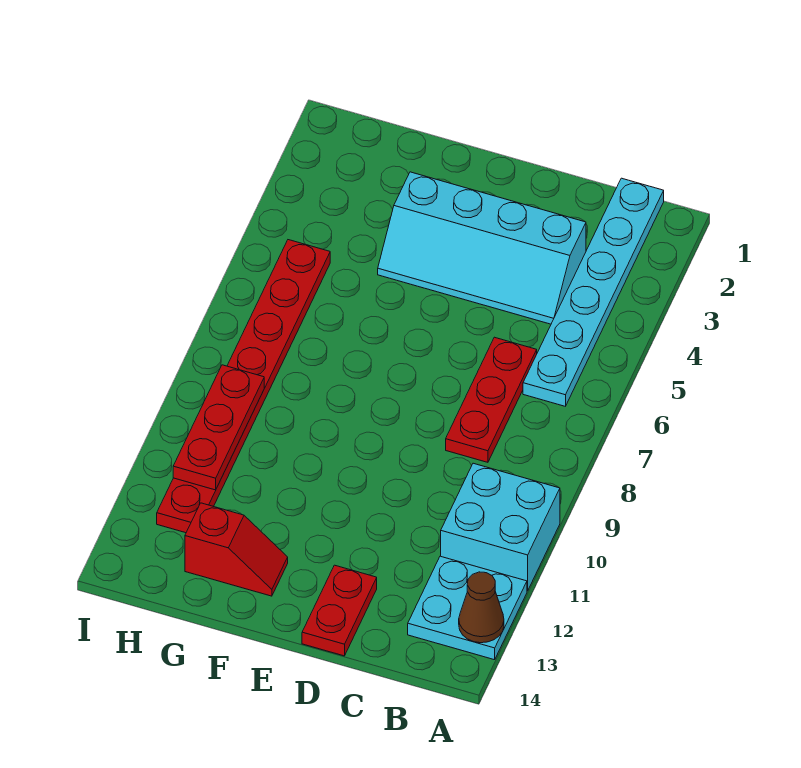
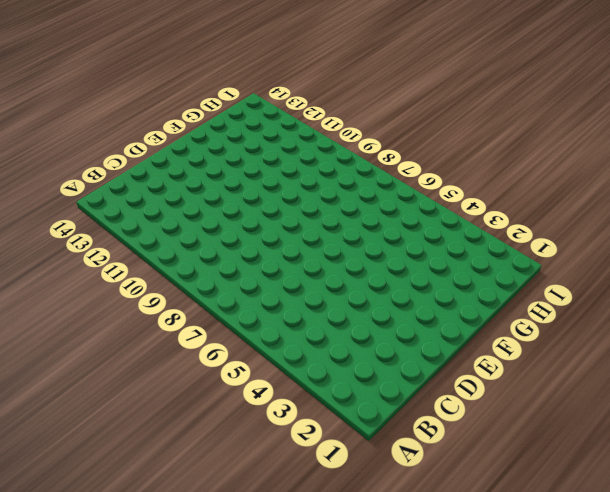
none -> cyan 2x2 brick [441,463,560,591]
none -> cyan 2x2 plate [408,556,527,660]

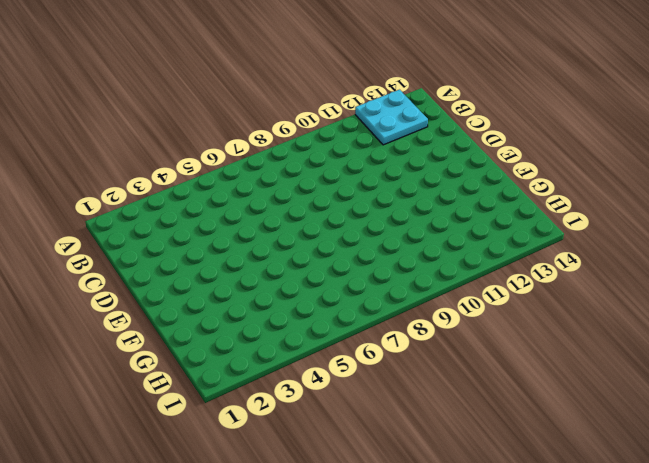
none -> cyan 2x2 brick [441,463,560,591]
none -> cyan 1x6 plate [523,178,664,406]

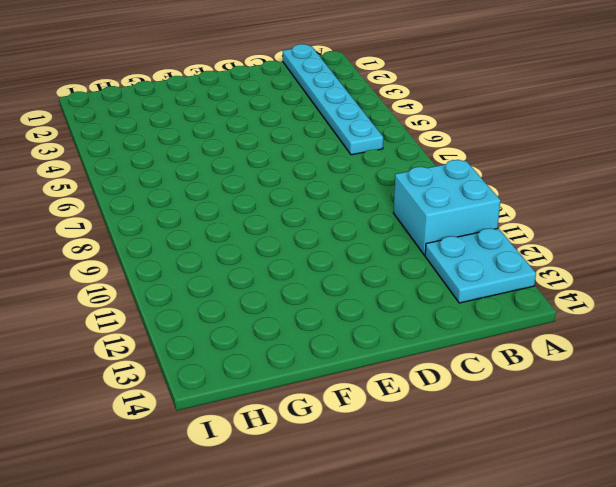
none -> cyan 2x4 slope [378,172,586,324]
none -> red 1x3 plate [446,337,537,462]

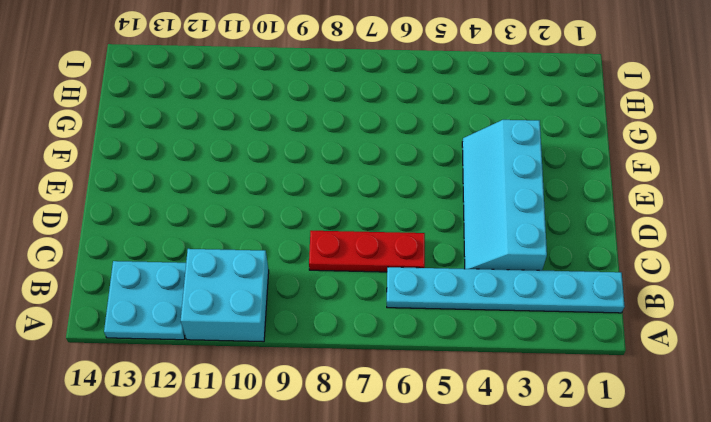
none -> red 1x2 plate [302,565,377,656]
none -> red 1x2 slope [185,503,288,596]

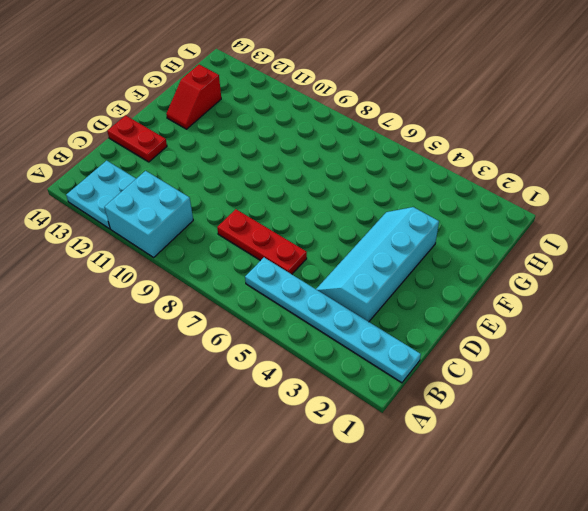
none -> red 1x8 plate [157,240,330,533]
none -> brown 1x1 cone [459,572,504,643]

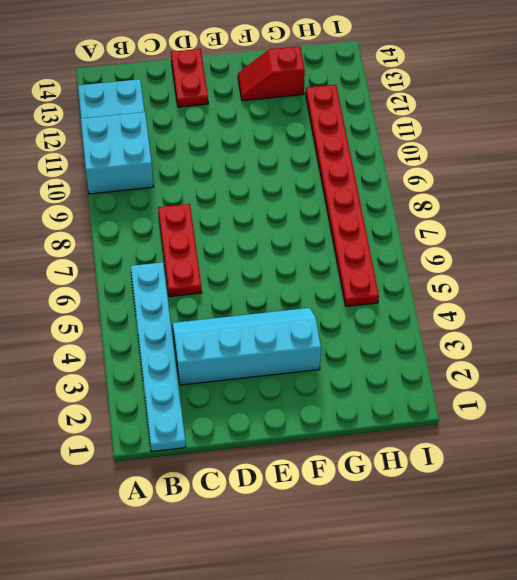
none -> brown 1x1 cone [459,572,504,643]
none -> red 1x3 plate [173,365,264,490]

